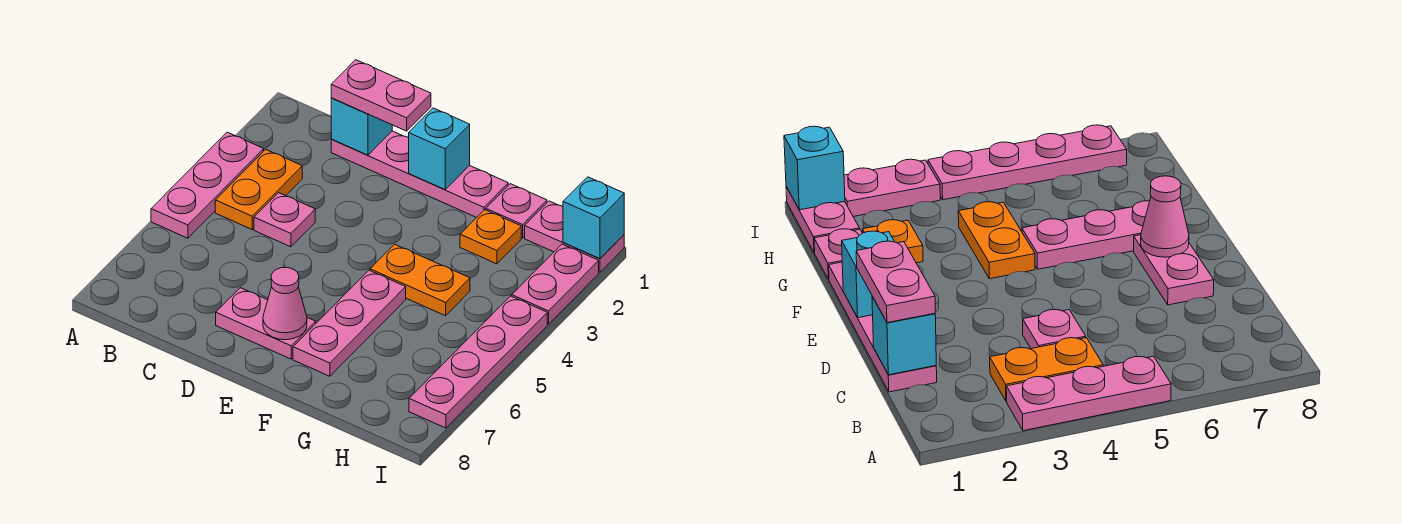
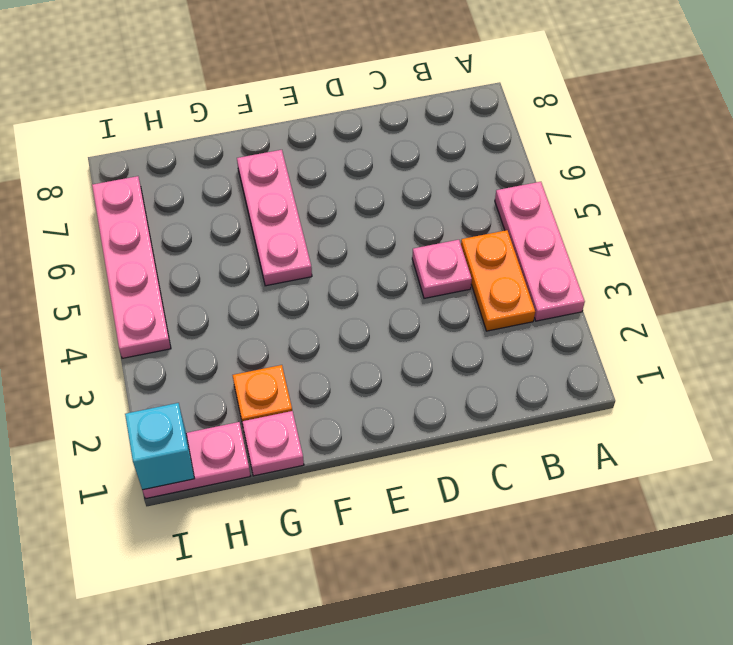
none -> pink 1x4 plate [331,131,508,218]
none -> pink 1x2 plate [216,288,316,359]
none -> orange 1x2 plate [370,244,470,316]

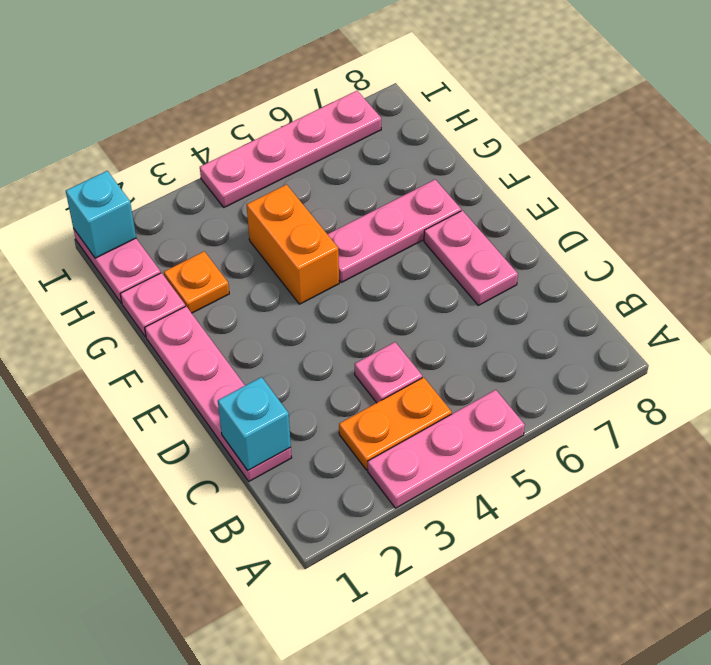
orange 1x2 brick [247,185,339,304] -> orange 1x2 plate [370,244,470,316]
none -> pink 1x2 plate [512,244,599,324]
none -> cyan 1x1 brick [409,108,470,189]
none -> pink 1x1 cone [263,267,307,340]

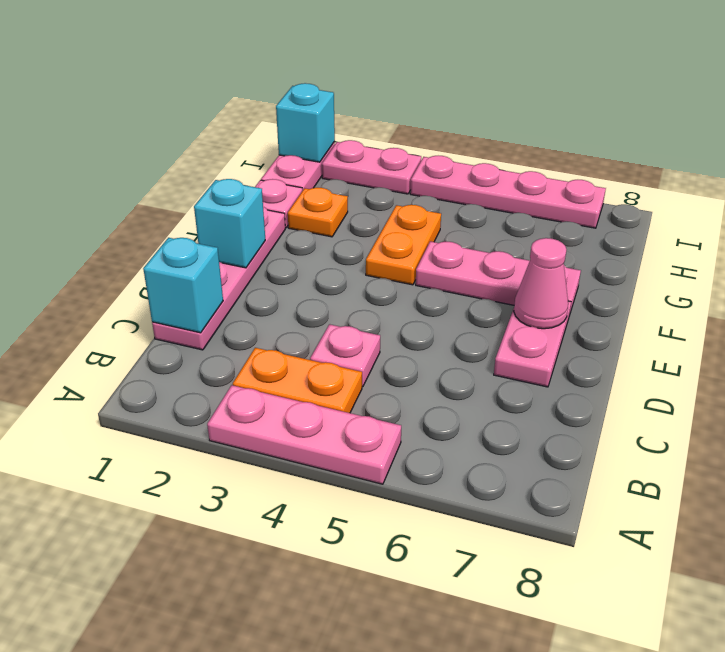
none -> pink 1x2 plate [331,60,431,131]

